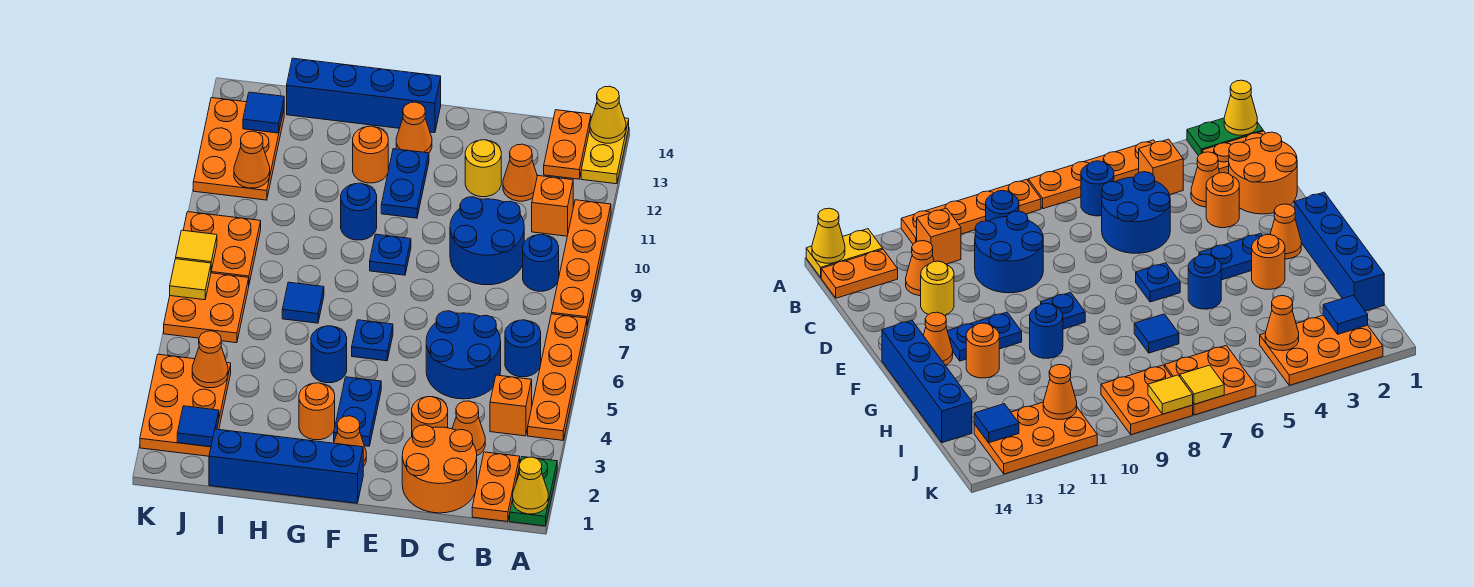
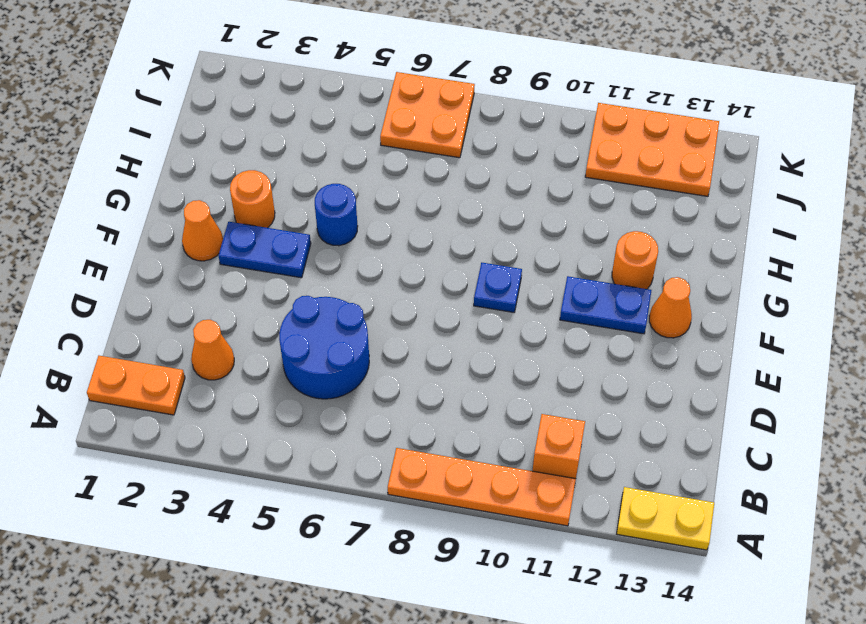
none -> green 1x2 plate [510,457,557,526]
none -> orange 1x4 plate [528,314,587,440]
none -> orange 1x1 brick [490,375,532,436]
none -> blue 1x1 round brick [505,320,541,377]

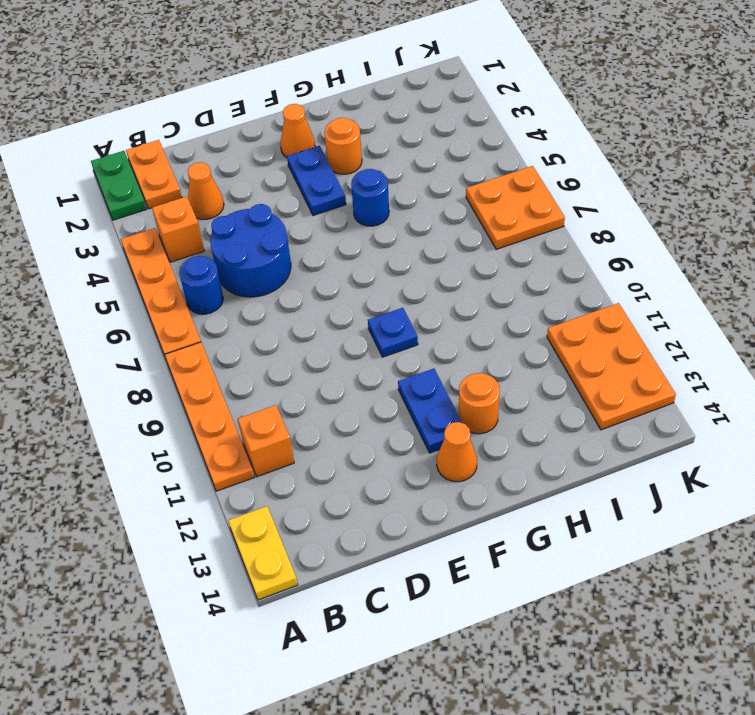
none -> blue 1x1 round brick [523,234,559,291]
none -> orange 1x2 plate [544,110,591,179]
none -> orange 2x2 round brick [402,425,477,513]
none -> blue 2x2 round brick [450,197,524,285]

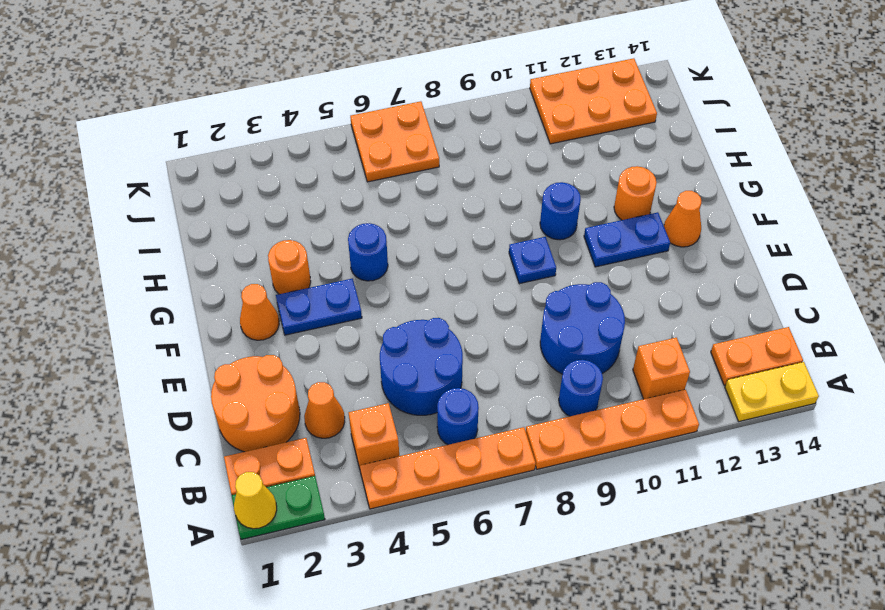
none -> orange 1x1 cone [503,144,537,201]
none -> orange 1x1 round brick [412,397,448,432]
none -> yellow 1x1 round brick [465,140,501,197]
none -> blue 1x4 brick [209,429,363,503]

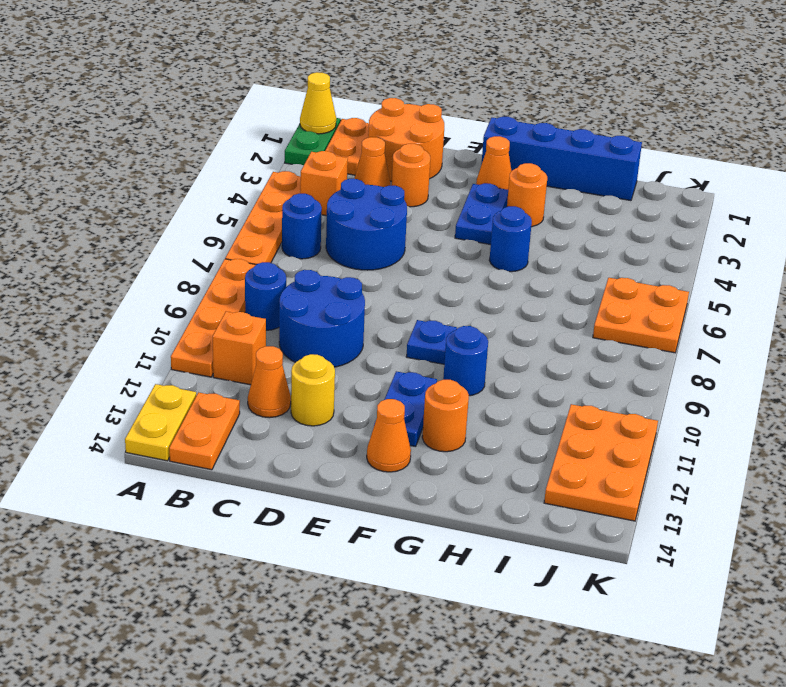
none -> blue 1x1 plate [352,320,393,361]
none -> blue 1x4 brick [287,58,441,133]
none -> blue 1x1 tile [282,282,324,323]
none -> orange 2x3 plate [140,354,231,456]

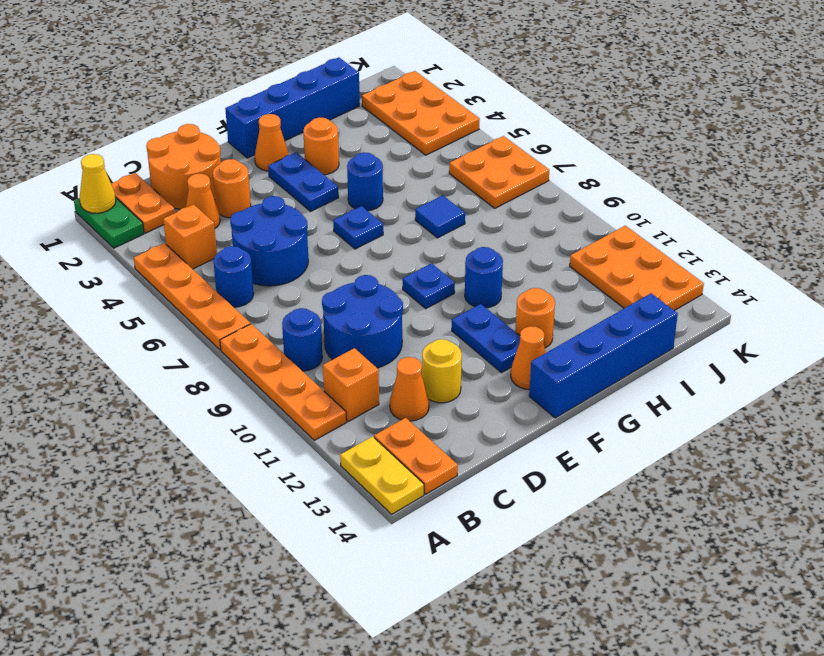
none -> orange 2x2 plate [183,212,261,283]
none -> yellow 1x1 cone [590,86,626,143]
none -> blue 1x1 tile [177,406,219,447]
none -> orange 1x1 cone [192,331,228,388]

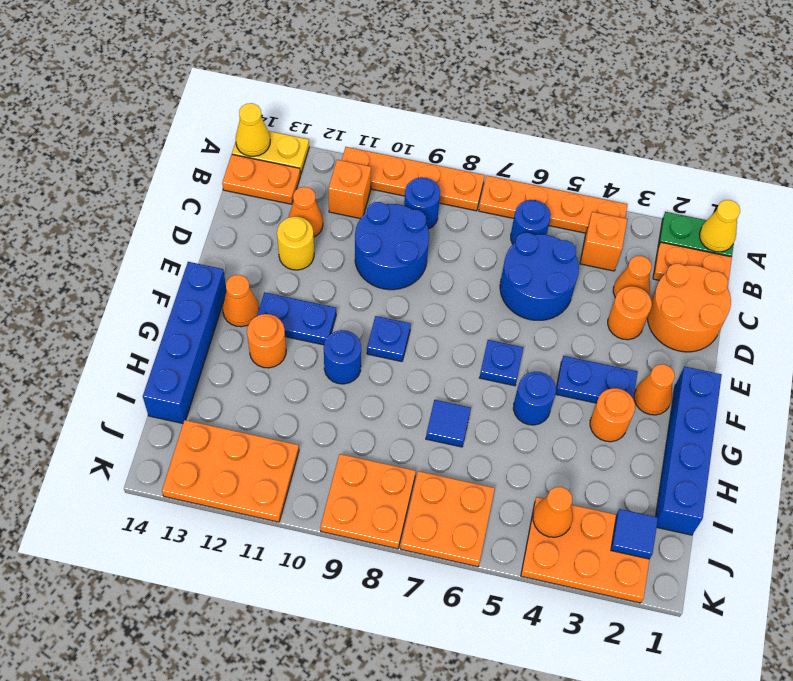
none -> orange 1x1 cone [234,131,270,188]
none -> blue 1x1 tile [243,92,284,133]
none -> yellow 1x1 tile [170,259,211,300]
none -> yellow 1x1 tile [176,230,217,270]

